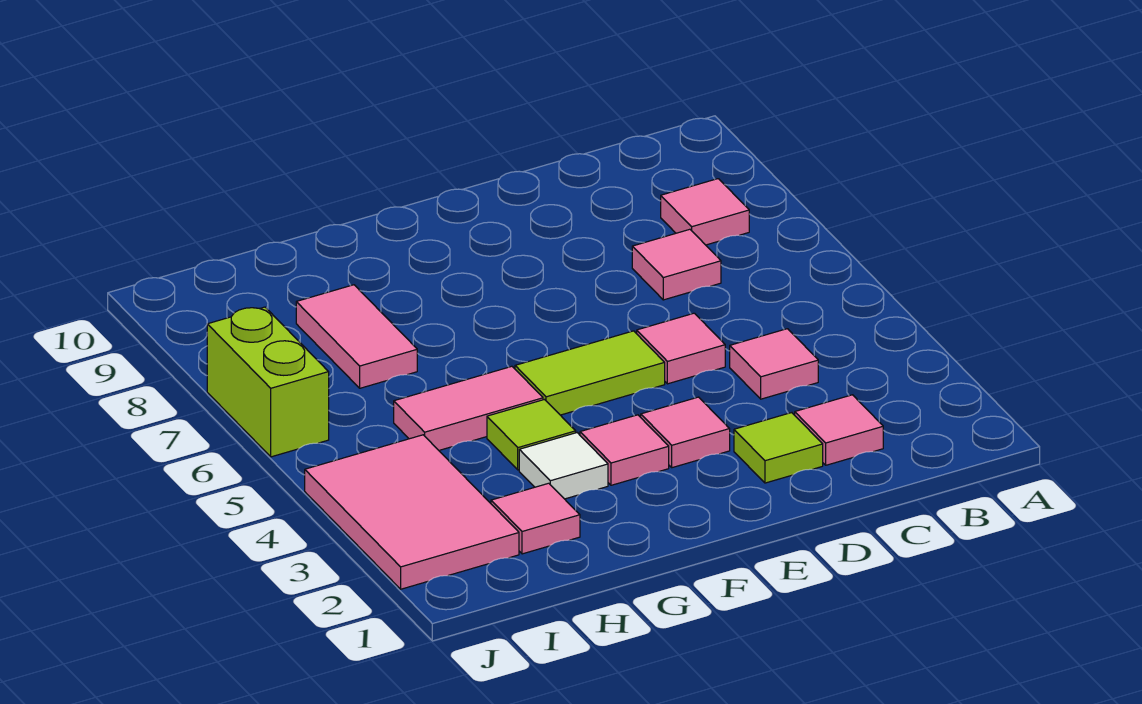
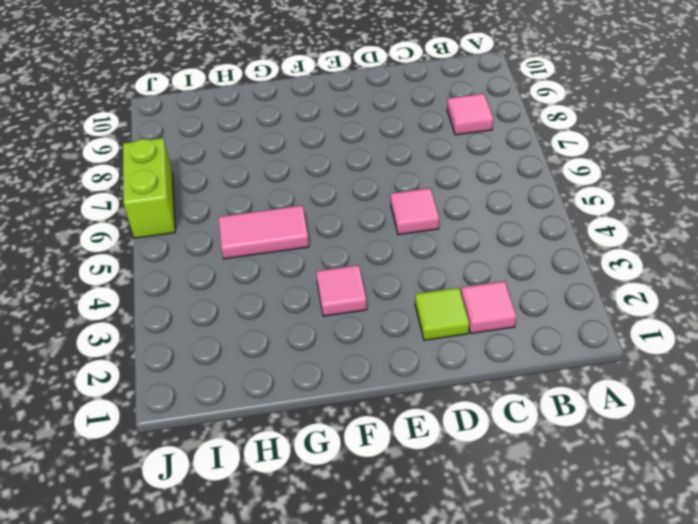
none -> pink 1x1 tile [730,329,818,399]
none -> pink 1x1 tile [632,229,721,300]
none -> pink 1x1 tile [641,397,730,468]

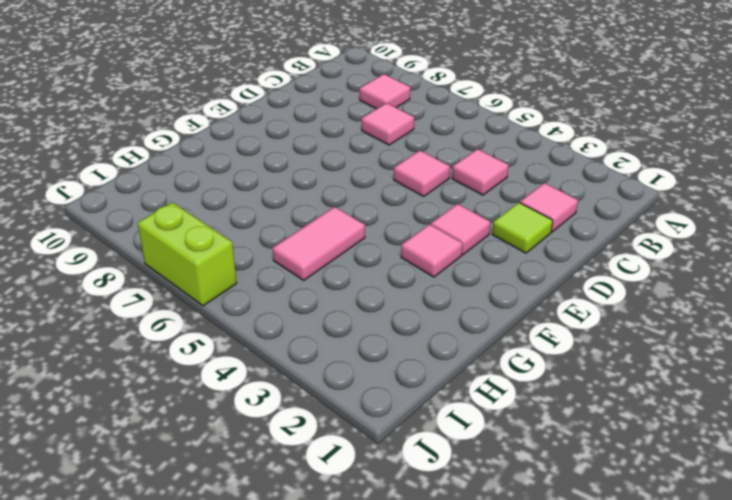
none -> lime 1x2 tile [515,331,665,415]
none -> white 1x1 tile [519,433,608,499]
none -> lime 1x1 tile [487,400,576,470]

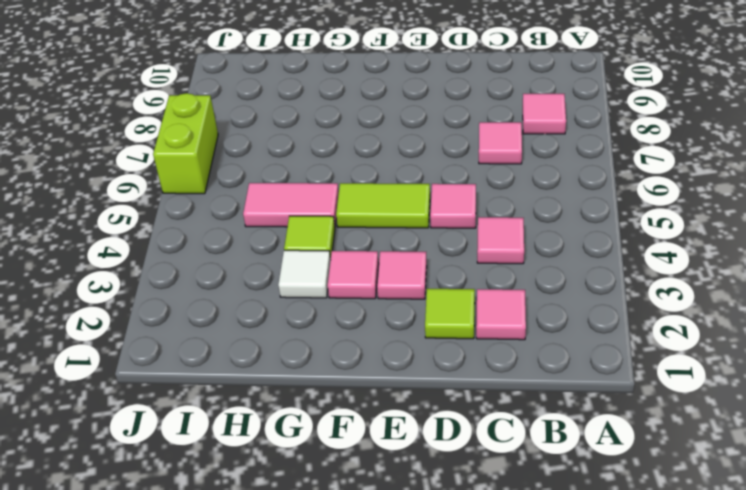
none -> pink 1x1 tile [491,483,580,554]
none -> pink 1x2 tile [296,285,417,388]
none -> pink 2x3 tile [305,435,519,589]

